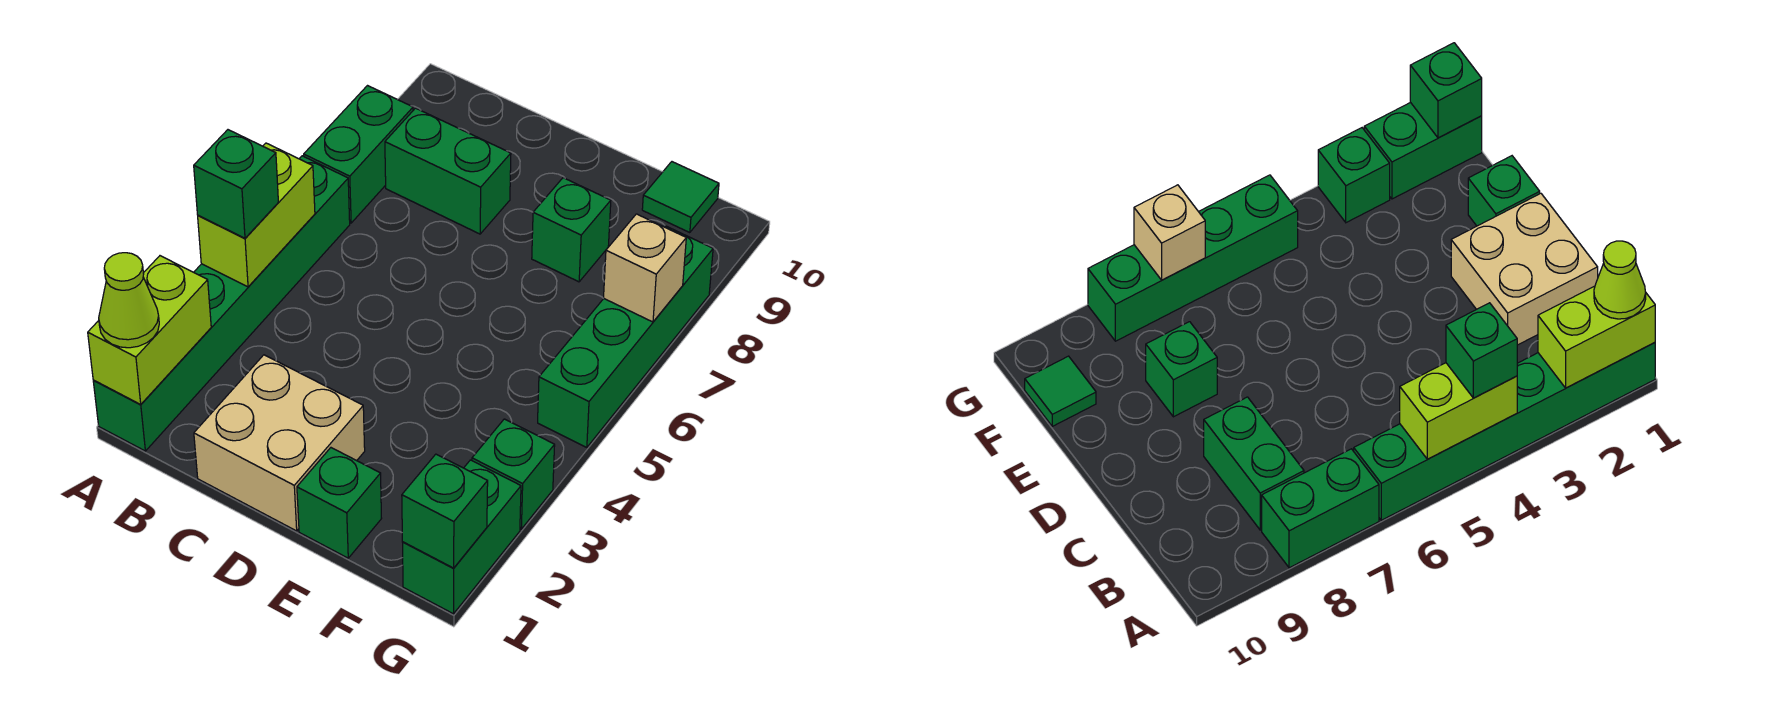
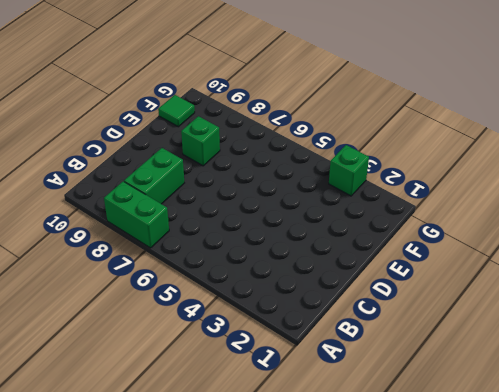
none -> green 1x6 brick [93,156,350,451]
none -> tan 2x2 brick [194,355,365,531]
none -> green 1x1 brick [297,448,382,558]

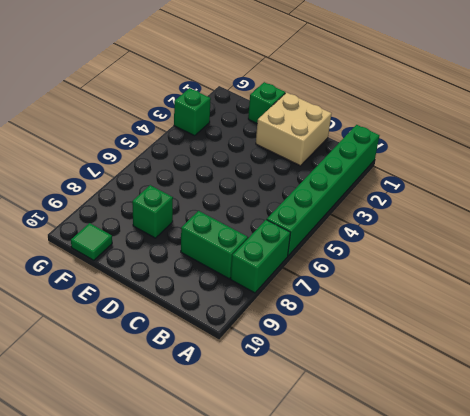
none -> green 1x2 brick [403,460,521,614]
none -> green 1x4 brick [538,225,713,448]
none -> lime 1x2 brick [88,256,211,404]

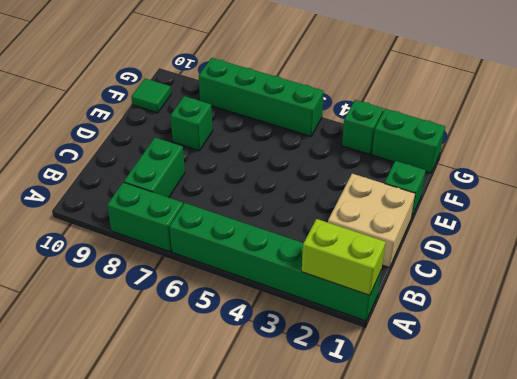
none -> lime 1x2 brick [198,143,315,287]
none -> green 1x1 brick [402,454,488,568]
none -> tan 1x1 brick [604,214,686,322]

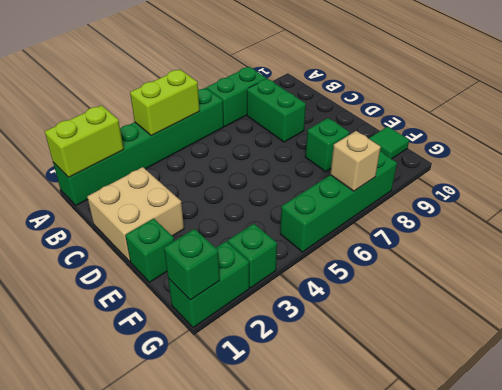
none -> lime 1x1 cone [99,253,159,348]
none -> green 1x1 brick [194,130,278,238]

